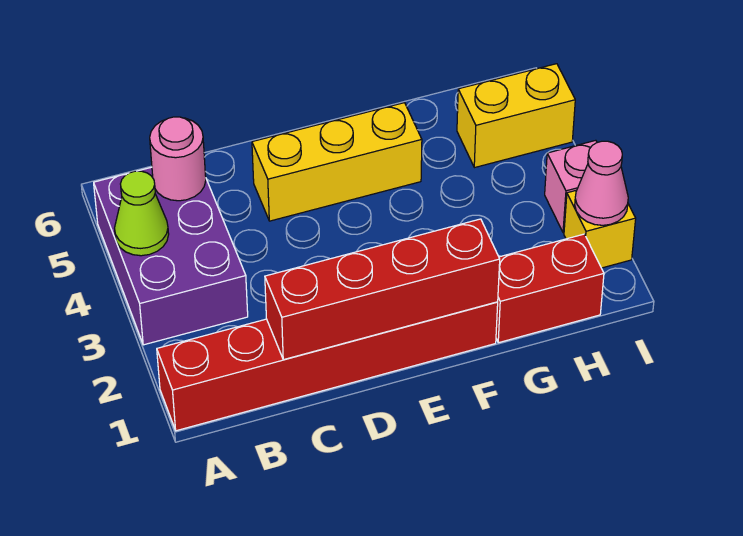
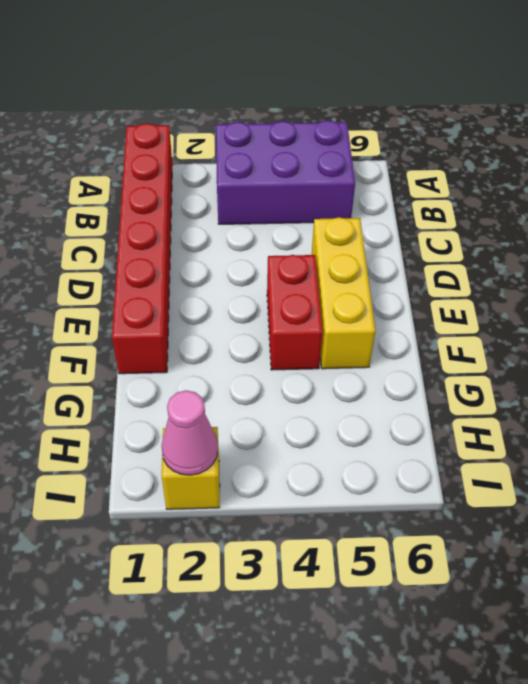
red 1x2 brick [267,255,323,370] -> red 1x2 brick moved to [496,234,604,343]
none -> yellow 1x2 brick [457,64,575,168]
none -> pink 1x1 brick [545,140,597,233]

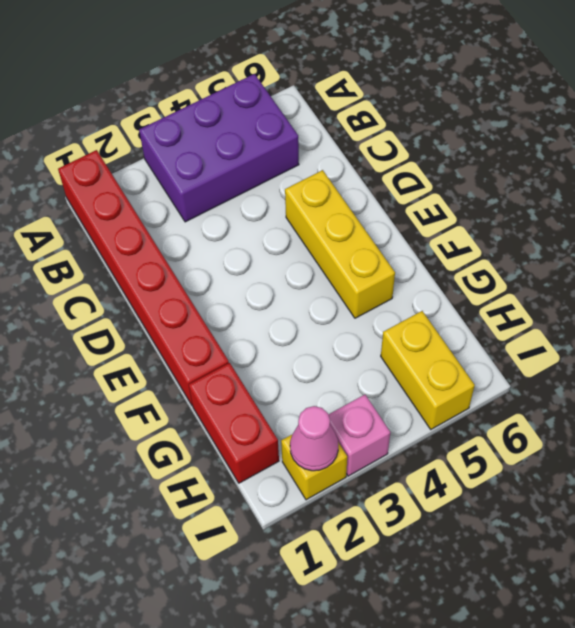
none -> lime 1x1 cone [115,171,169,256]
none -> pink 1x1 round brick [150,117,206,201]

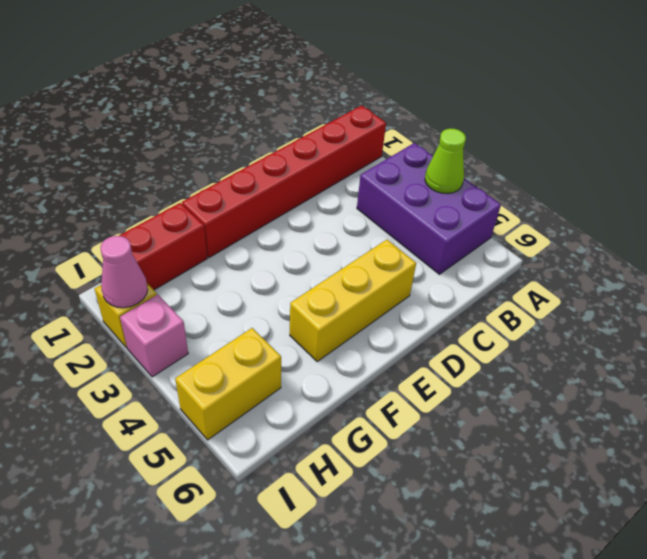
none -> pink 1x1 round brick [150,117,206,201]
none -> red 1x4 brick [265,219,500,360]

